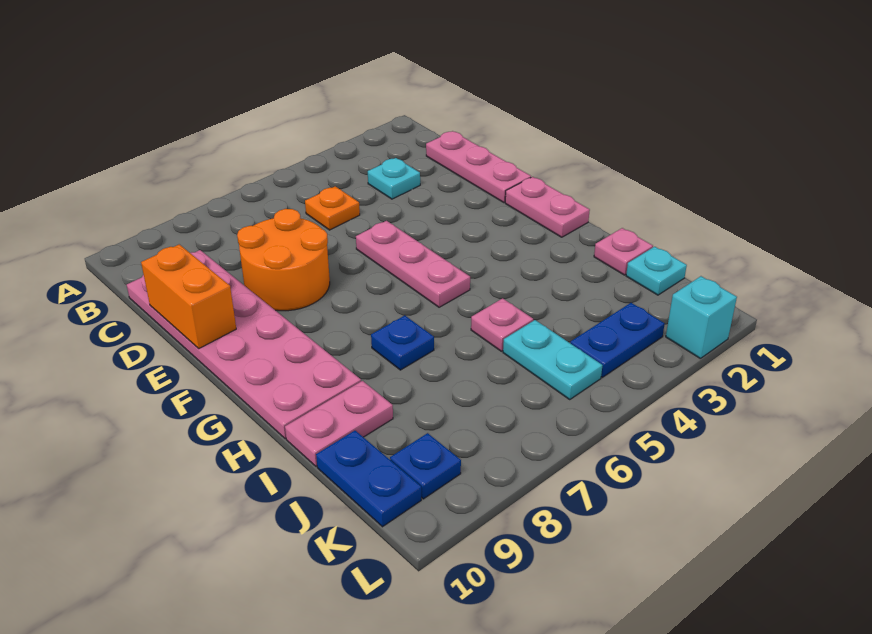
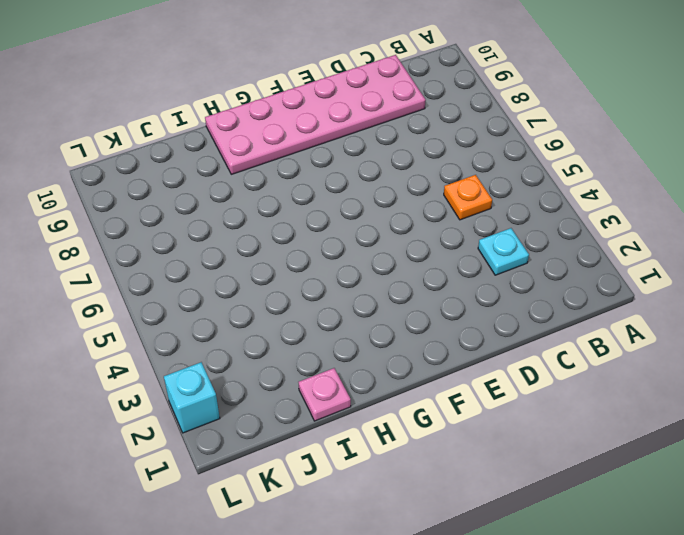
none -> pink 1x3 plate [426,131,531,203]
none -> orange 2x2 round brick [237,209,330,311]
none -> pink 1x3 plate [356,221,470,307]

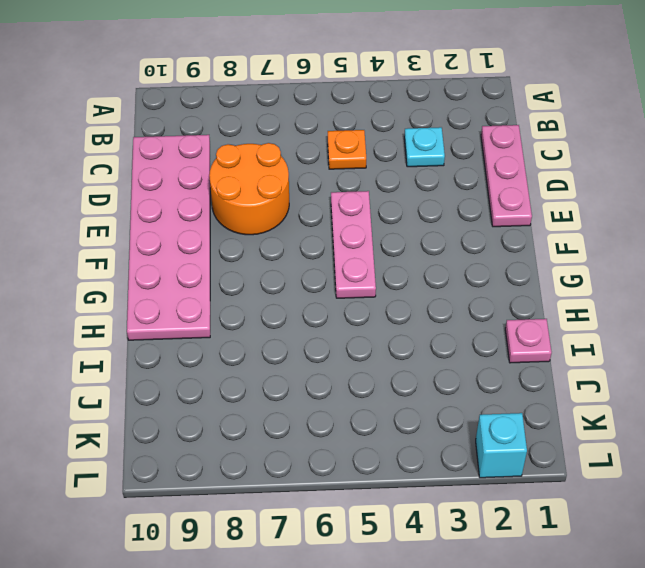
none -> pink 1x2 plate [505,177,590,237]
none -> blue 1x1 plate [371,315,434,370]
none -> pink 1x1 plate [471,298,533,351]

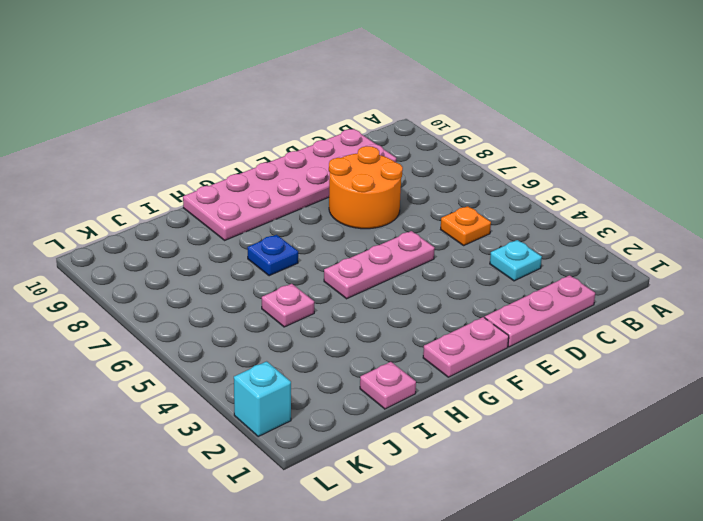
none -> pink 1x2 plate [285,381,393,466]
none -> cyan 1x1 plate [626,247,687,295]
none -> cyan 1x2 plate [503,320,603,399]

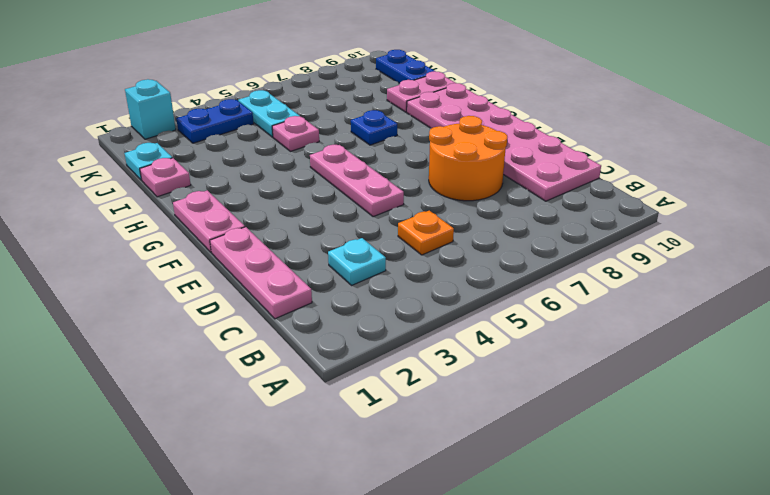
none -> blue 1x1 plate [390,433,461,499]
none -> orange 1x2 brick [141,244,236,349]

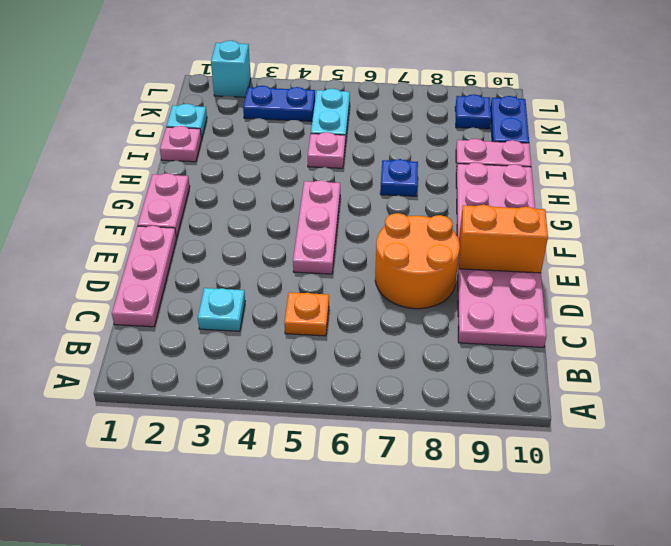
orange 1x2 brick [459,205,548,273] -> orange 1x2 brick turned to [141,244,236,349]

